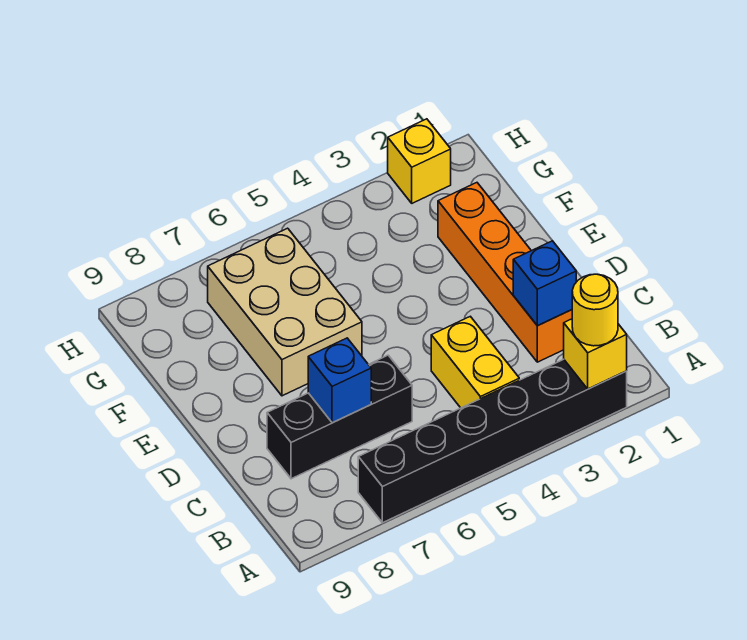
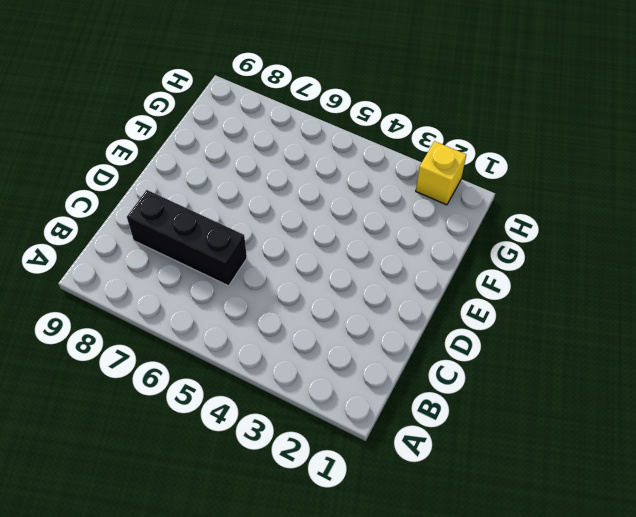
none -> black 1x6 brick [358,359,627,523]
none -> yellow 1x2 brick [431,316,519,408]

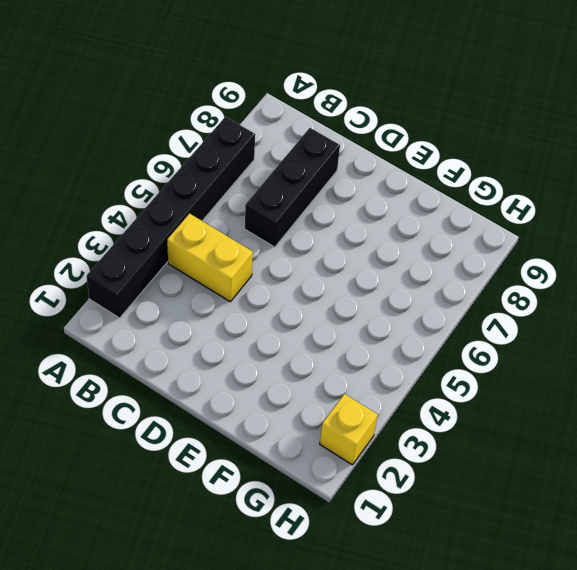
none -> orange 1x4 brick [438,183,572,362]
none -> tan 2x3 brick [208,228,362,396]

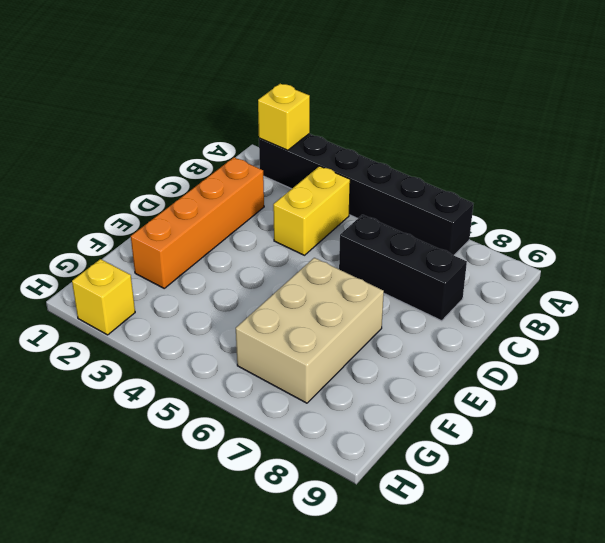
none -> blue 1x1 brick [513,241,576,326]
none -> blue 1x1 brick [308,338,371,423]

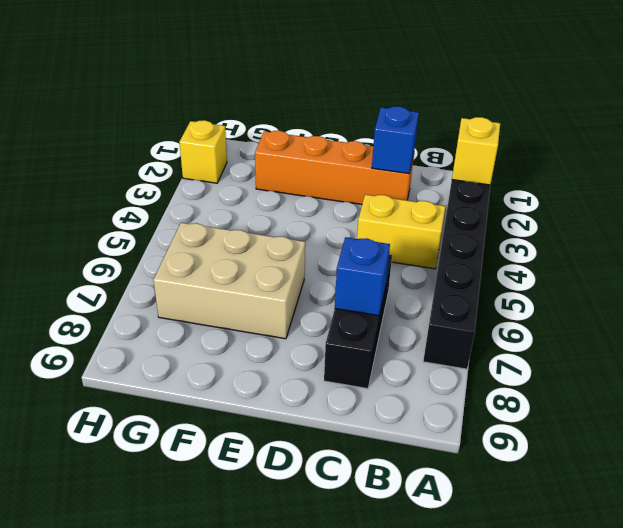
none -> yellow 1x1 round brick [572,274,618,346]

